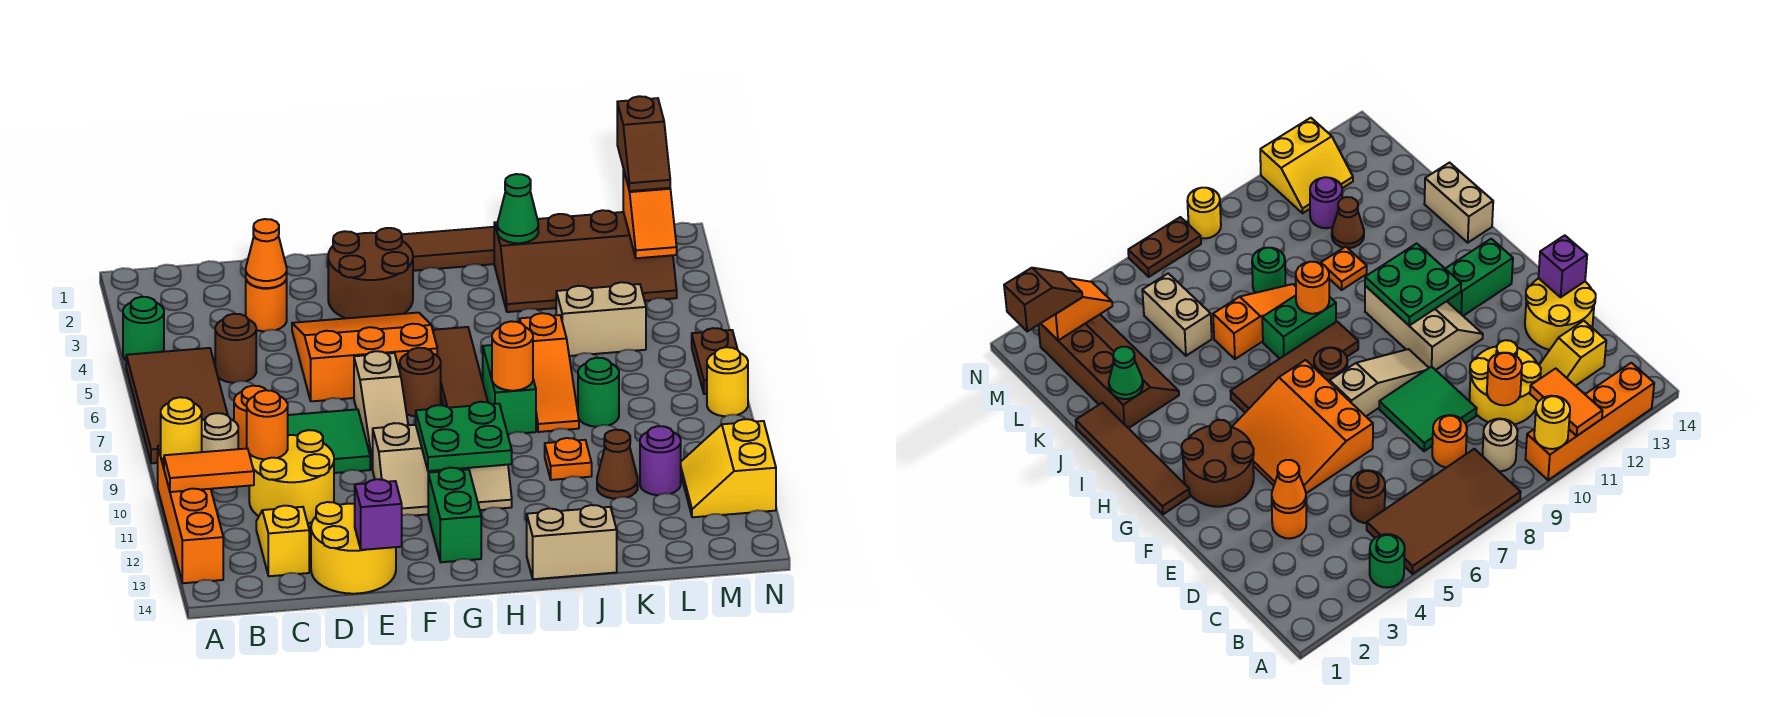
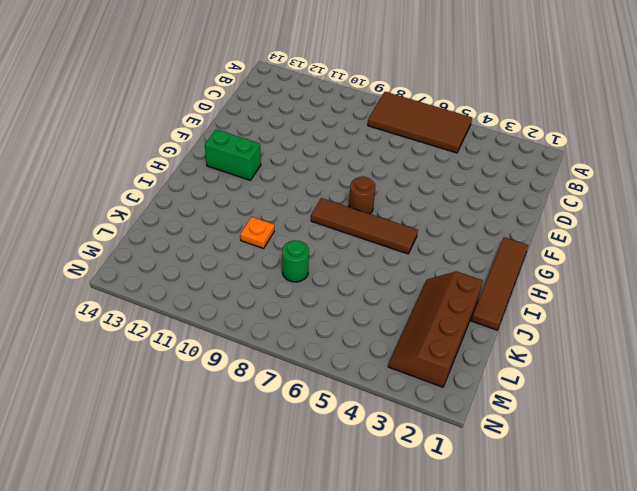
none -> green 1x1 round brick [123,297,164,360]
none -> orange 1x4 brick [158,445,223,583]
none -> tan 1x1 round brick [202,413,238,452]
none -> brown 1x1 round brick [215,314,256,383]

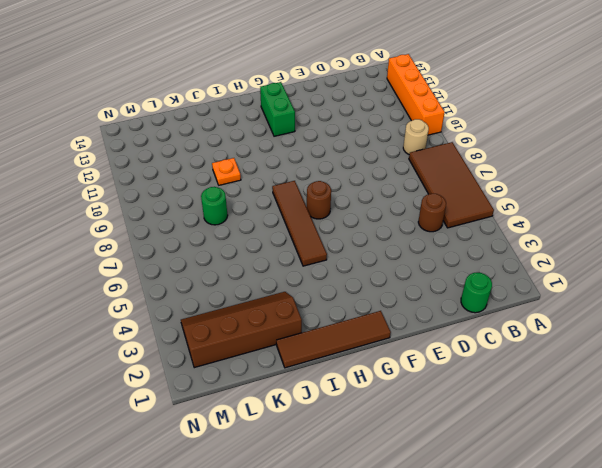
green 1x1 round brick [461,272,492,313] -> green 1x1 round brick moved to [123,297,164,360]
none -> orange 1x1 round brick [234,386,266,449]
none -> yellow 2x2 round brick [249,430,334,523]
none -> yellow 1x2 slope [256,506,309,576]
none -> orange 1x1 round brick [246,280,287,331]

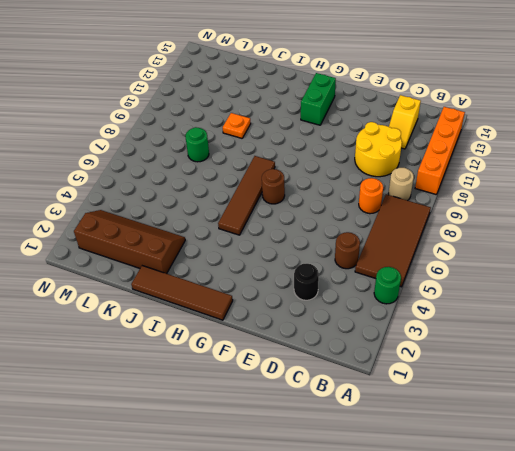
black 1x1 round brick [294,264,319,300] -> orange 1x1 round brick [246,280,287,331]
none -> green 2x2 tile [288,409,370,473]
none -> yellow 2x2 round brick [311,502,396,594]
none -> orange 3x3 slope [292,313,437,401]
none -> brown 2x2 round brick [328,228,413,318]

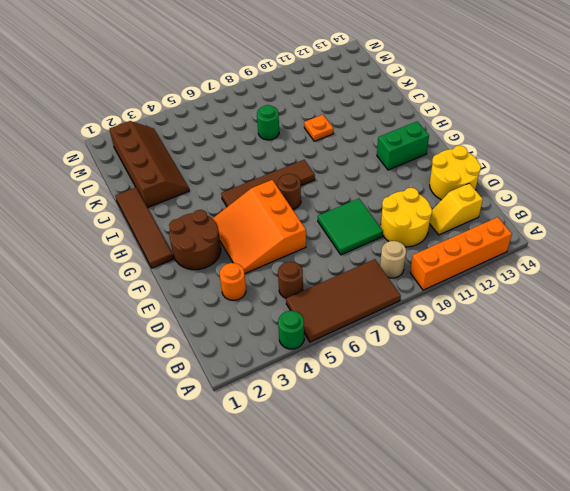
none -> orange 1x1 round brick [234,386,266,449]
none -> tan 1x3 slope [354,351,408,470]
none -> tan 2x3 slope [373,423,512,515]
none -> green 1x2 brick [483,345,536,434]

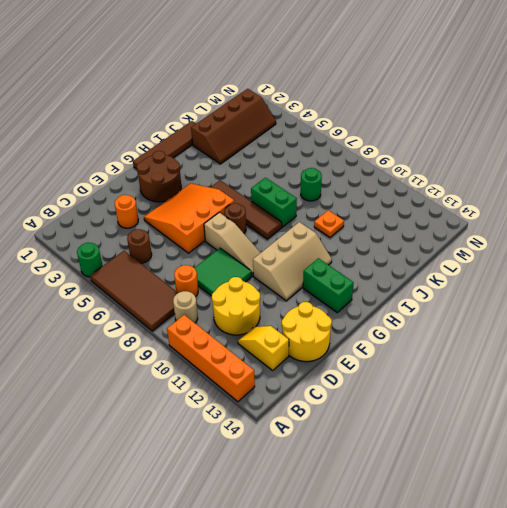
none -> tan 1x2 brick [527,505,617,579]
none -> orange 1x3 slope [520,313,579,432]
none -> tan 1x2 brick [556,282,646,356]
none -> brown 1x1 cone [597,430,638,499]

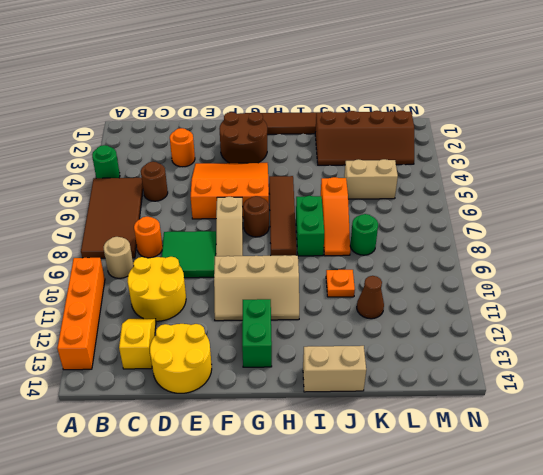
none -> purple 1x1 round brick [640,426,681,495]
none -> yellow 2x2 slope [681,419,776,517]
none -> brown 1x2 plate [692,328,738,394]
none -> yellow 1x1 round brick [707,347,748,416]

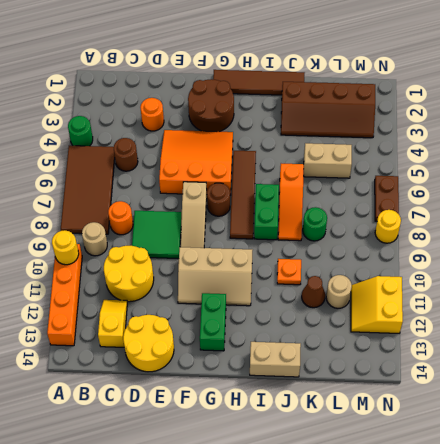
tan 1x1 round brick [326,275,352,308] -> purple 1x1 round brick [640,426,681,495]
none -> orange 1x2 tile [164,448,254,492]
none -> orange 1x1 round brick [247,390,288,459]
none -> orange 1x1 cone [246,219,287,288]
none -> purple 1x1 brick [355,479,402,550]

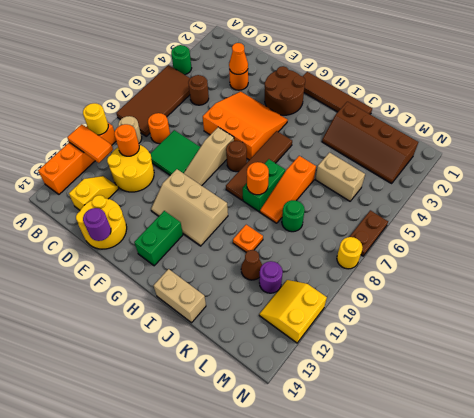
purple 1x1 round brick [83,208,111,241] -> purple 1x1 brick [355,479,402,550]
none -> green 2x2 plate [416,402,512,471]
none -> green 1x1 cone [497,174,538,243]
none -> orange 1x2 slope [623,169,677,258]
none -> brown 1x2 slope [617,96,670,191]

